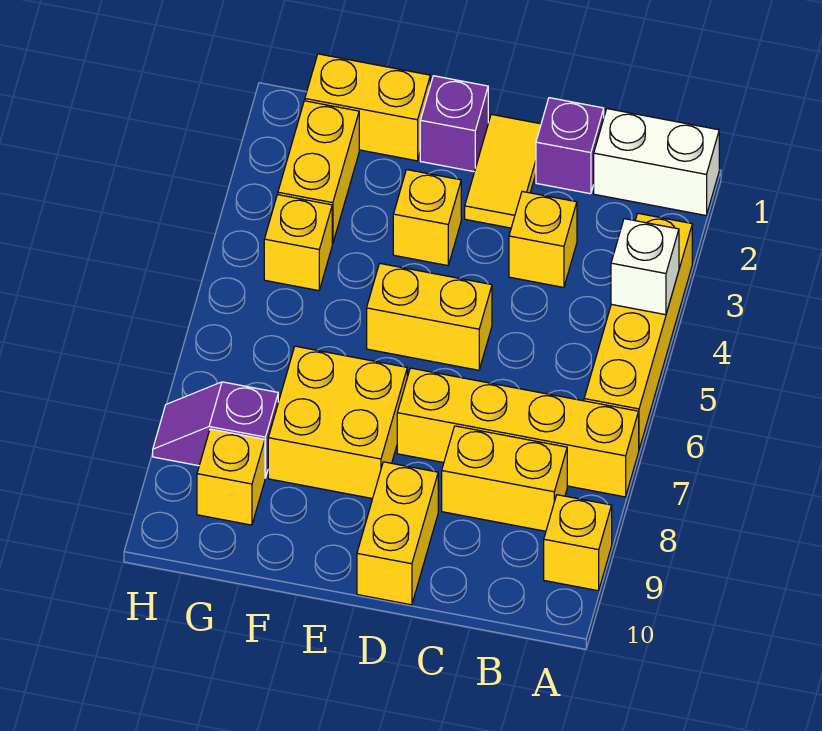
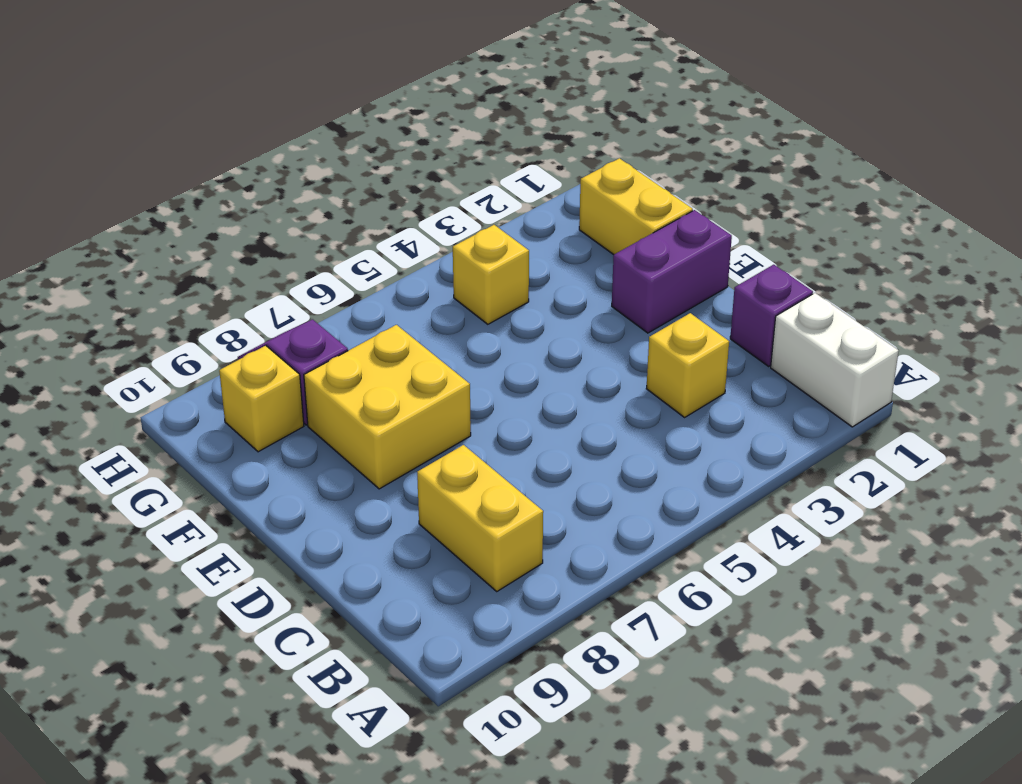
purple 1x2 brick [612,210,732,333] -> purple 1x1 brick [420,76,488,172]
none -> yellow 1x4 brick [584,213,692,449]
none -> yellow 1x4 brick [397,368,639,497]
none -> yellow 1x1 brick [544,495,612,591]

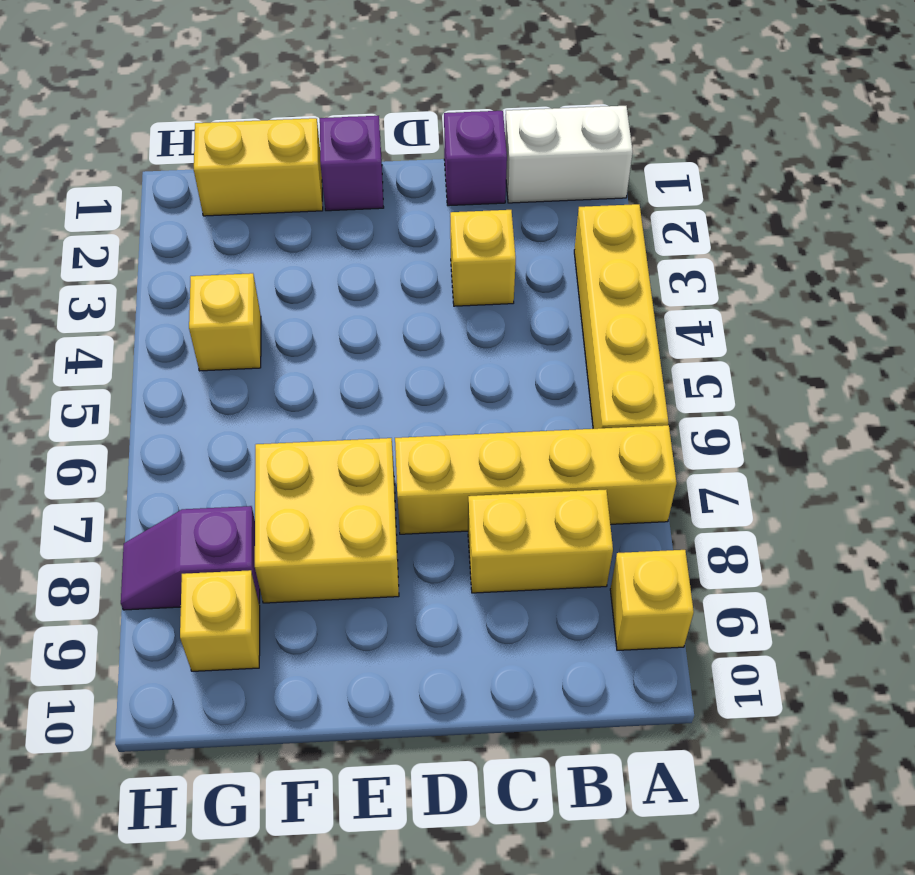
none -> yellow 1x2 tile [465,114,541,228]
none -> yellow 1x2 brick [367,264,492,370]
none -> yellow 1x2 brick [357,462,438,605]

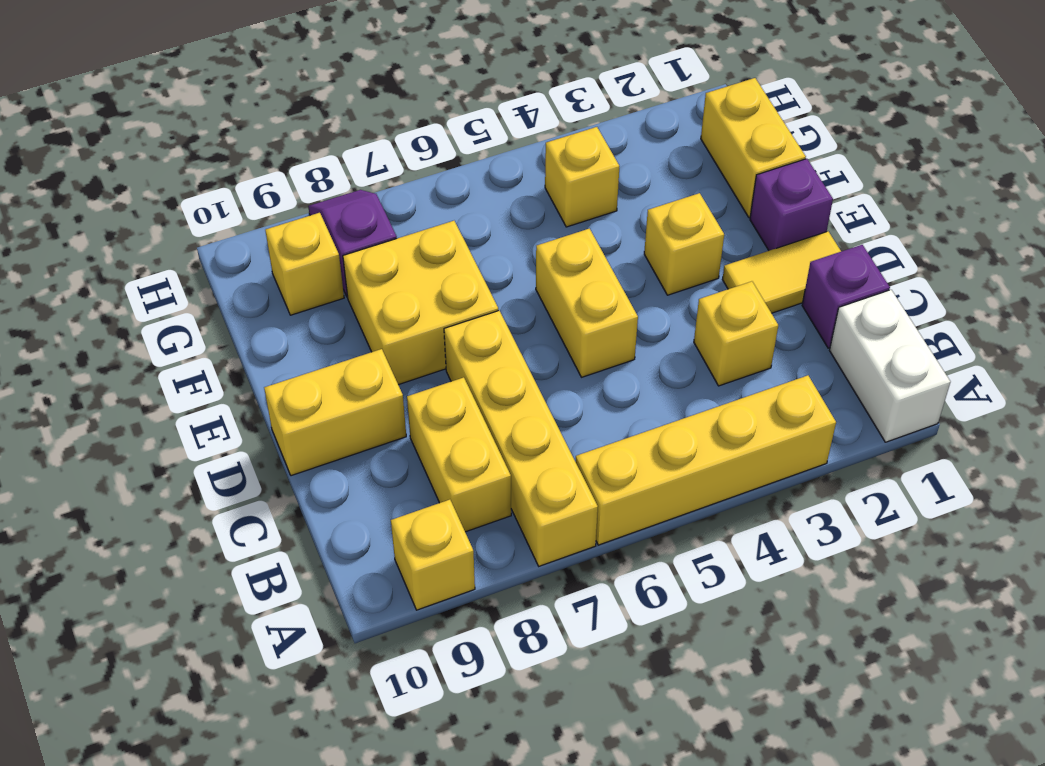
none -> yellow 1x2 brick [278,101,359,244]
none -> white 1x1 brick [611,219,679,315]

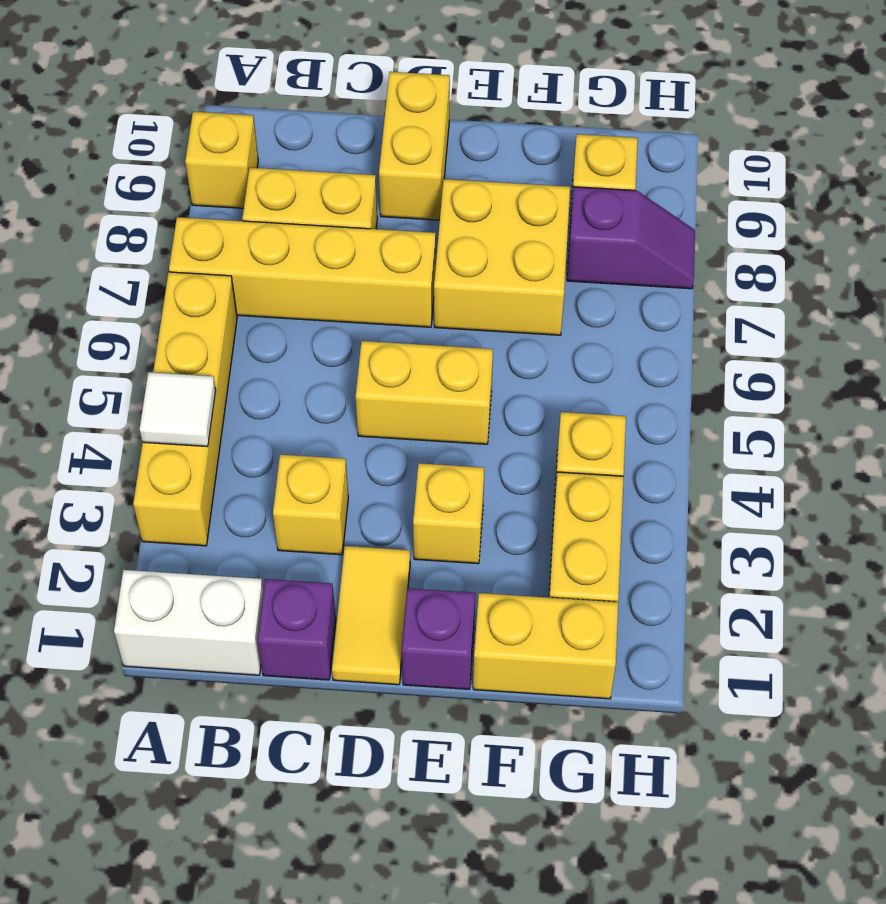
white 1x1 tile [140,372,216,447] -> white 1x1 brick [611,219,679,315]

